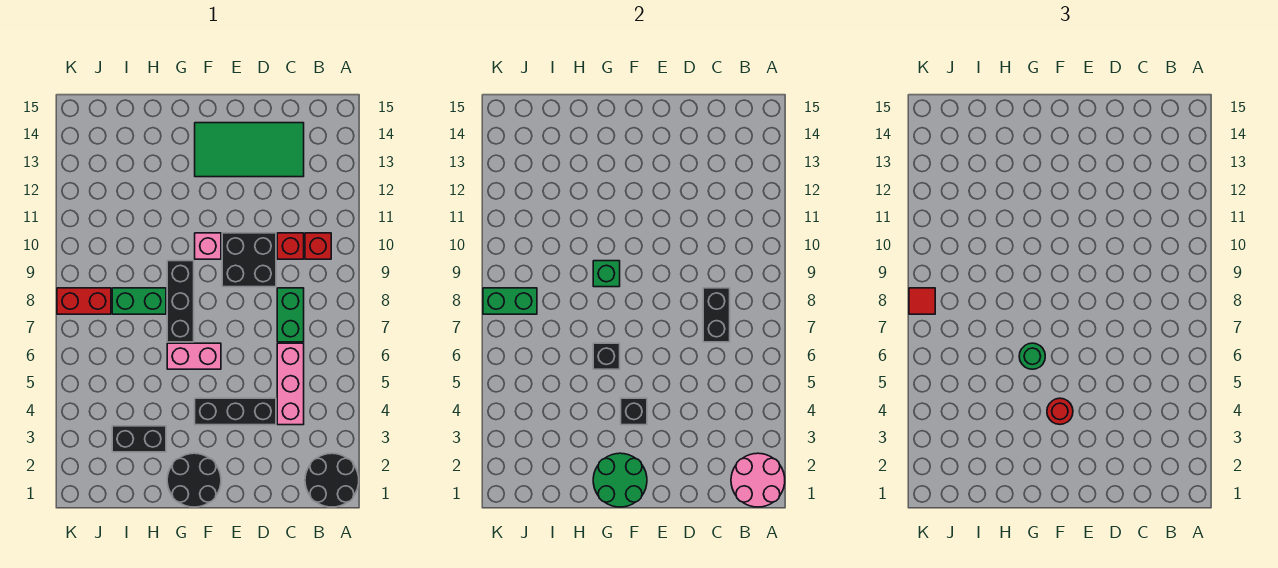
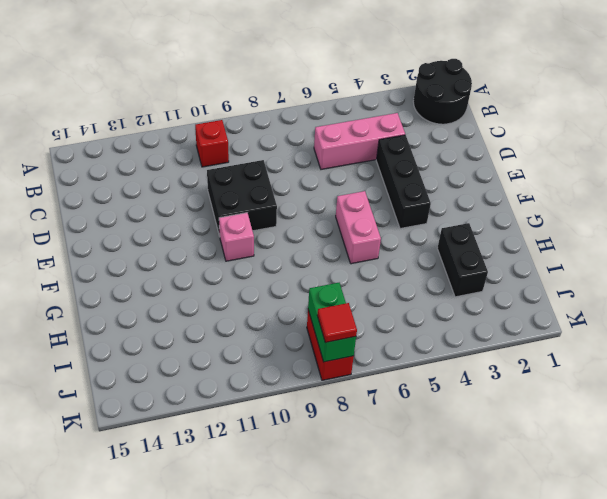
none -> green 1x2 brick [277,288,304,342]
none -> red 1x1 brick [277,233,304,259]
none -> green 2x4 tile [195,123,304,177]

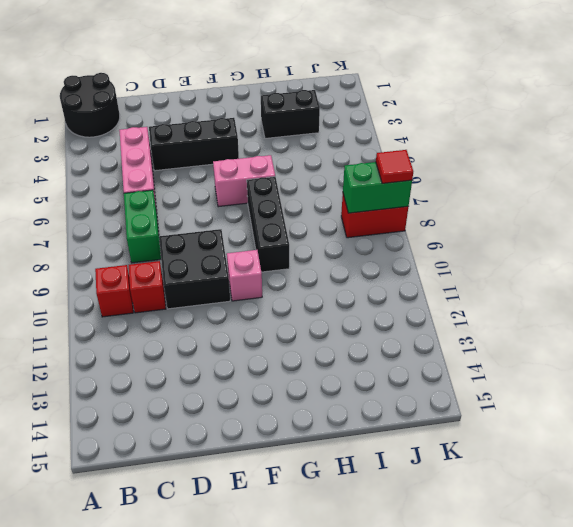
none -> green 2x4 tile [195,123,304,177]
none -> black 2x2 round brick [167,453,221,507]
none -> green 1x2 brick [112,288,166,314]

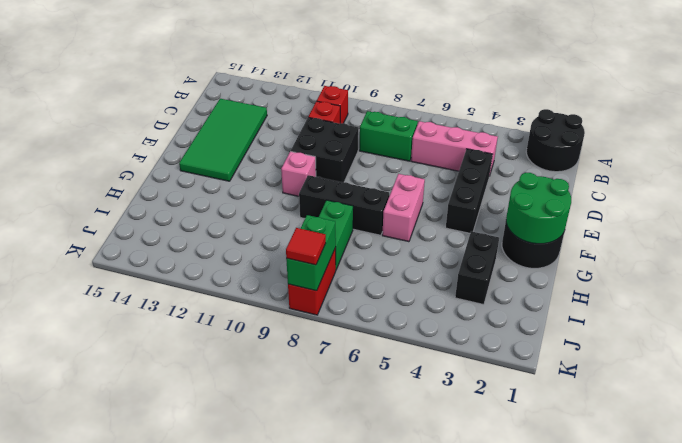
none -> pink 2x2 round brick [731,453,785,507]
none -> black 1x2 brick [703,288,730,342]
none -> black 1x1 brick [621,398,647,425]

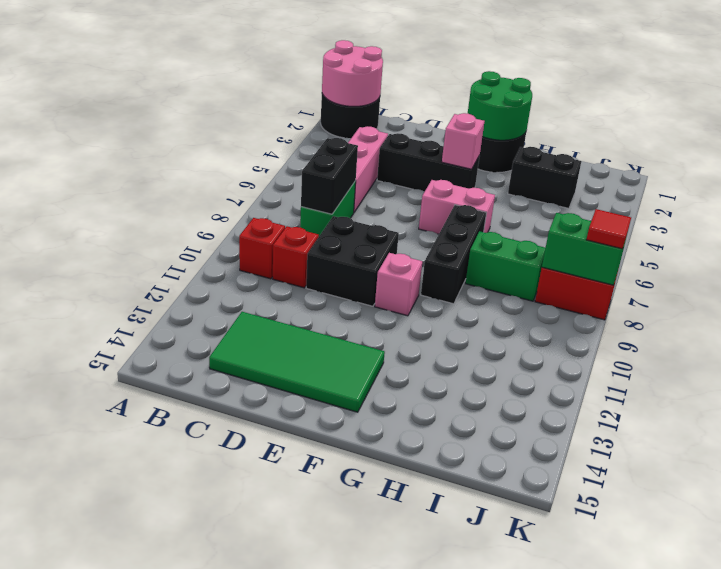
pink 1x1 brick [442,113,484,169] -> black 1x1 brick [621,398,647,425]
none -> black 1x1 brick [593,343,620,369]
none -> green 1x1 brick [593,261,620,287]
none -> red 1x1 round brick [1047,398,1073,424]

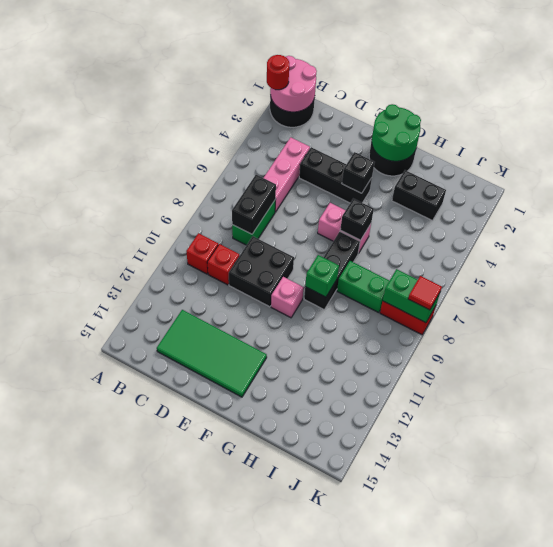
red 1x1 round brick [267,55,289,90] -> red 1x1 round brick moved to [1047,398,1073,424]
none -> green 1x1 round brick [1019,343,1045,369]

